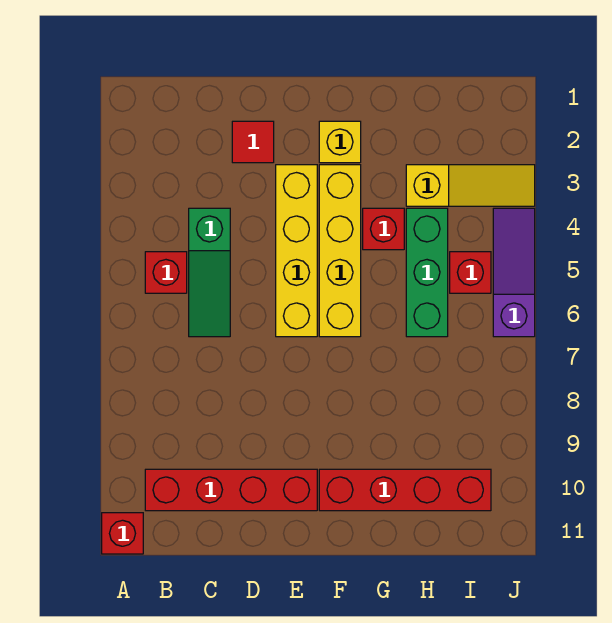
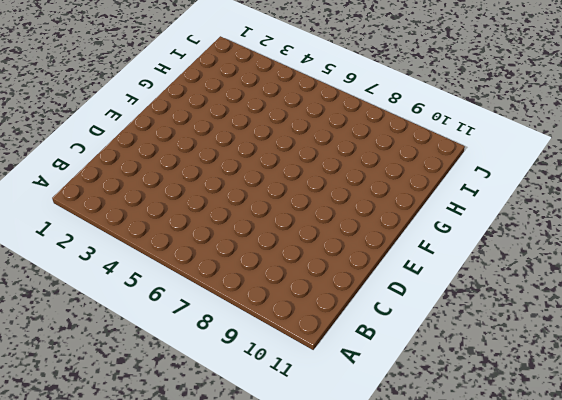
none -> red 1x1 brick [102,513,143,554]
none -> red 1x1 brick [145,252,187,293]
none -> red 1x4 brick [145,469,317,511]

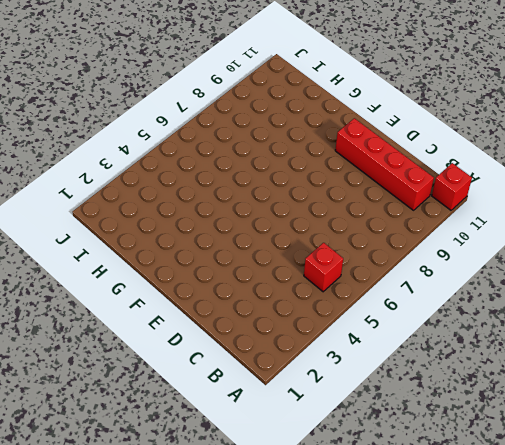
none -> green 1x3 slope [189,208,230,337]
none -> red 1x1 tile [232,121,274,163]
none -> yellow 1x4 brick [276,165,317,337]

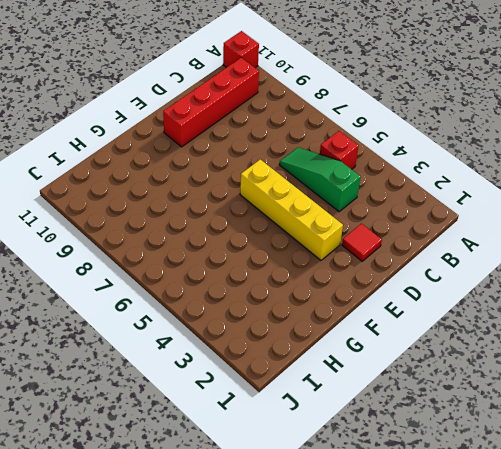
none -> yellow 1x1 brick [319,121,361,163]
none -> yellow 1x4 brick [319,165,361,337]
none -> red 1x4 brick [319,469,491,511]

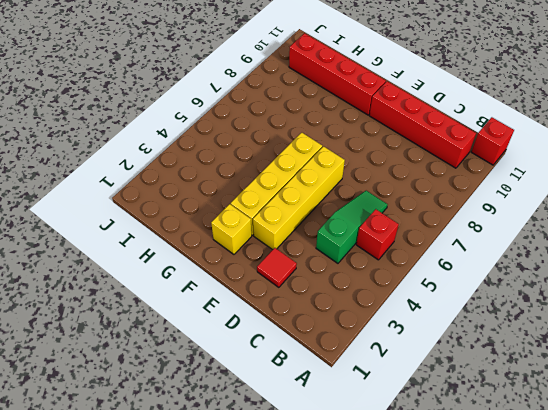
none -> red 1x1 brick [363,208,404,250]
none -> yellow 1x3 slope [406,165,535,206]
none -> green 1x3 brick [406,208,448,337]

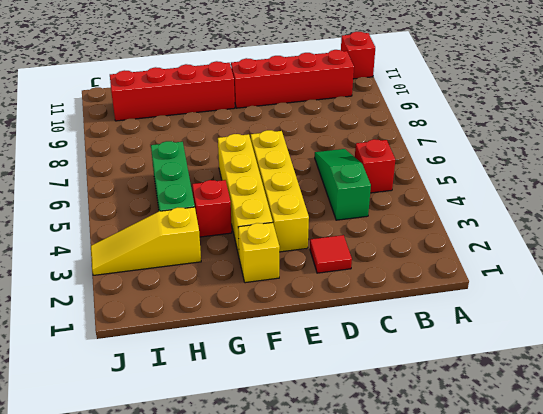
none -> red 1x1 brick [450,252,491,293]
none -> purple 1x3 slope [493,208,535,337]

